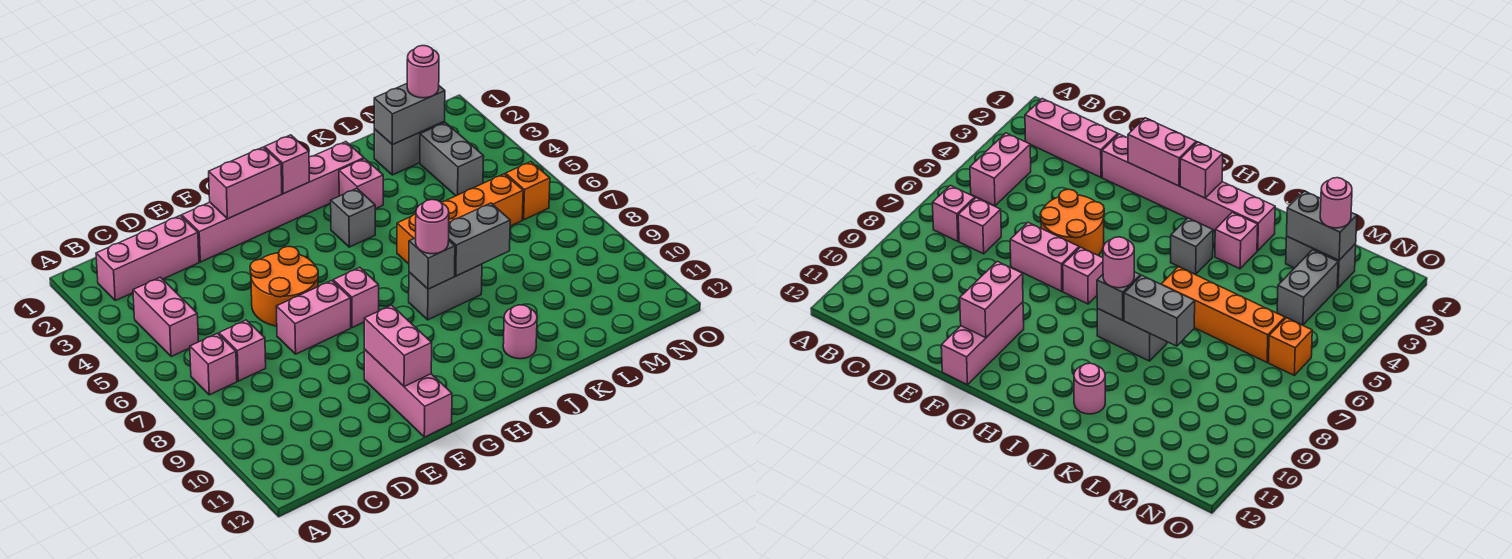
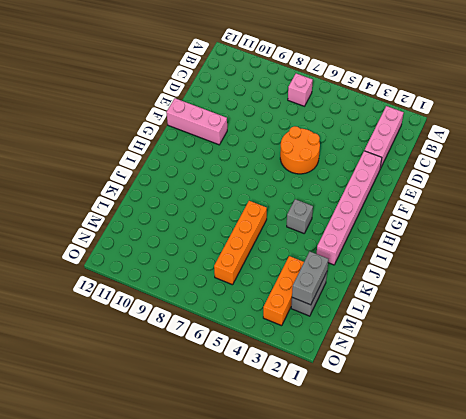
orange 1x3 brick [263,256,304,326] -> grey 1x2 brick [420,122,484,196]
none -> pink 1x2 brick [133,277,198,357]
none -> pink 1x1 brick [219,320,266,381]
none -> pink 1x2 brick [276,280,351,354]

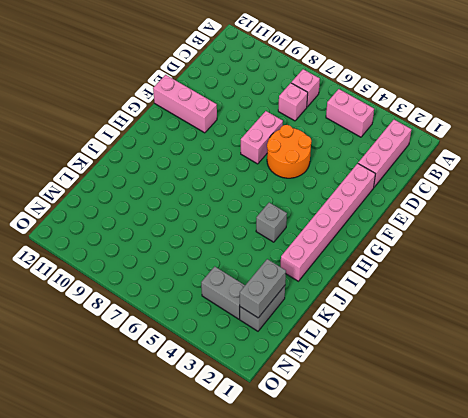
none -> pink 1x1 brick [333,267,379,328]
none -> grey 1x2 brick [409,264,482,320]
none -> pink 1x1 brick [339,159,383,209]

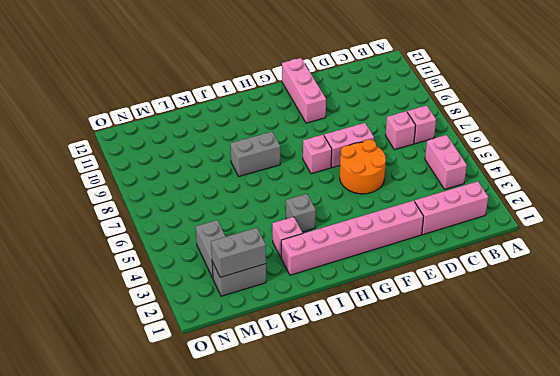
none -> orange 1x4 brick [397,174,523,264]
none -> pink 1x1 round brick [503,305,537,359]
none -> orange 1x1 brick [506,162,550,220]

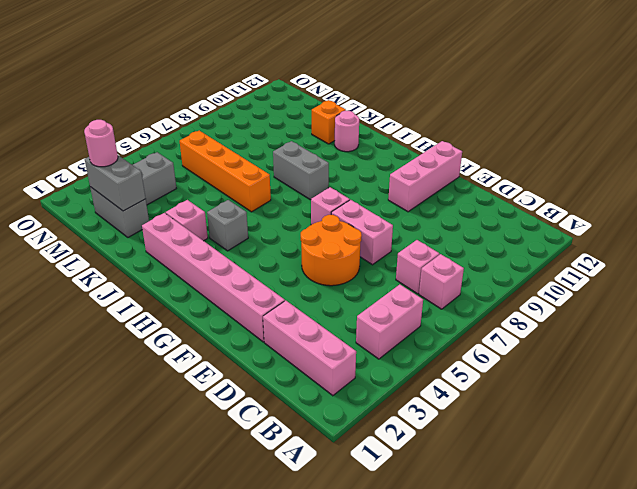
orange 1x1 brick [312,100,346,144] -> orange 1x1 brick moved to [506,162,550,220]
none -> pink 1x2 brick [209,147,282,219]
none -> pink 1x2 brick [364,305,432,387]
none -> pink 1x1 brick [265,135,309,194]

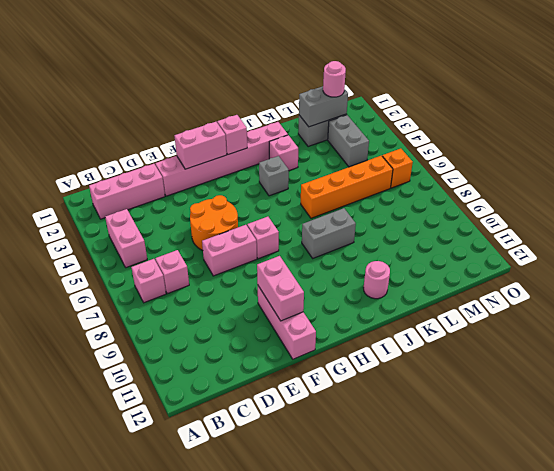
none -> grey 1x1 brick [409,238,455,289]
none -> grey 1x2 brick [449,203,510,276]
none -> pink 1x1 round brick [416,200,449,254]

